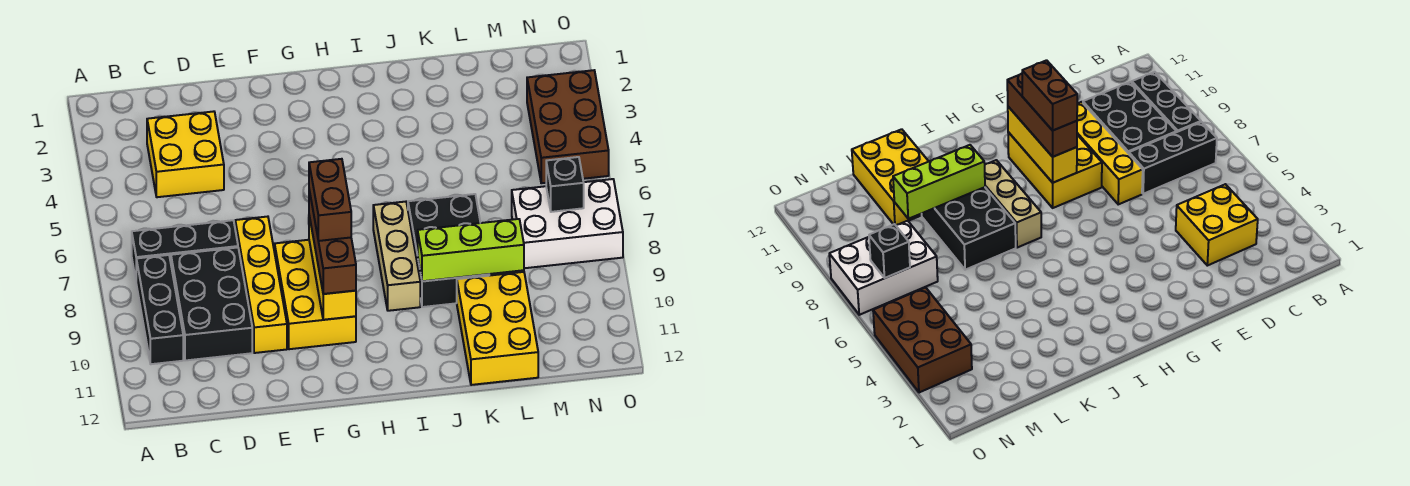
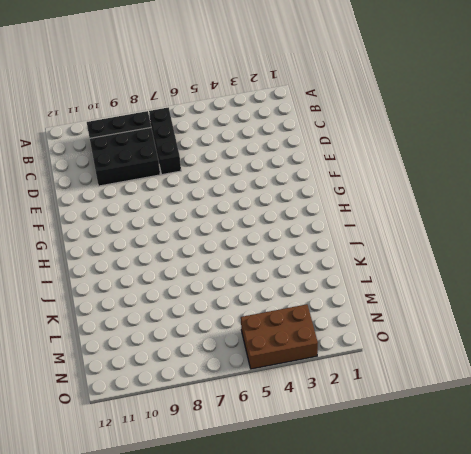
none -> yellow 2x2 brick [147,111,224,197]
none -> yellow 1x4 brick [235,217,287,353]
none -> yellow 2x3 brick [275,240,356,349]

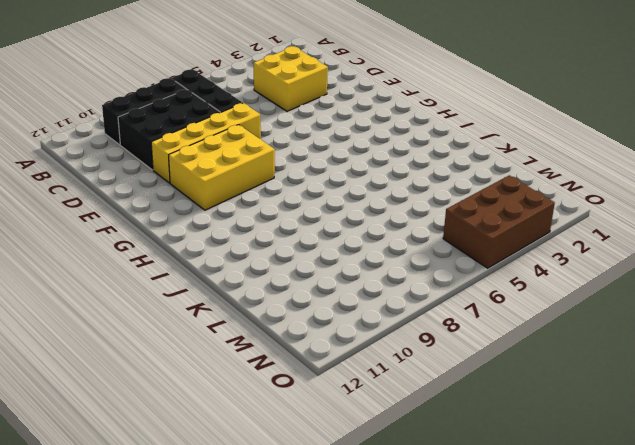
none -> tan 1x3 brick [373,202,420,311]
none -> black 2x3 brick [408,194,489,307]
none -> yellow 2x3 brick [457,272,538,385]

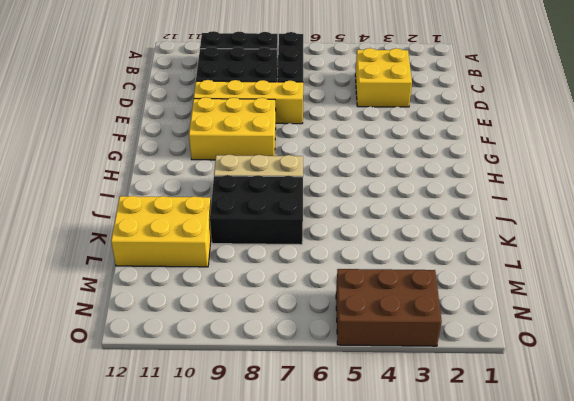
none -> white 2x3 brick [512,179,623,268]
none -> yellow 1x3 brick [309,216,356,320]
none -> lime 1x3 brick [418,219,524,281]

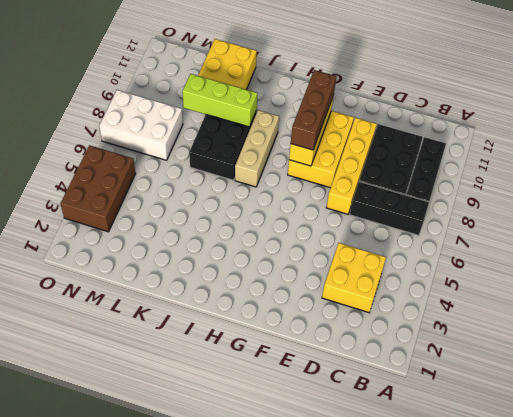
none -> black 1x1 brick [546,157,584,212]
none -> brown 1x2 brick [309,159,351,241]

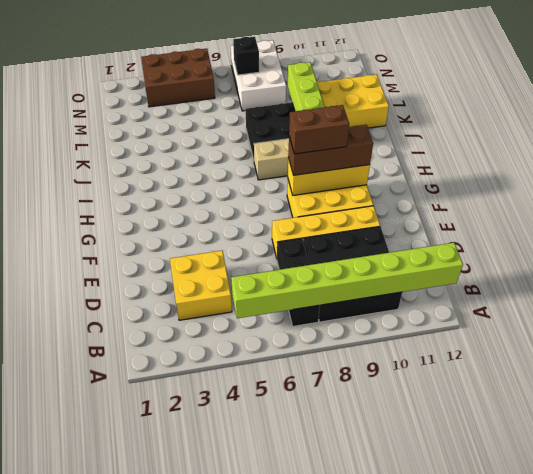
lime 1x8 brick [231,243,463,318] -> none

